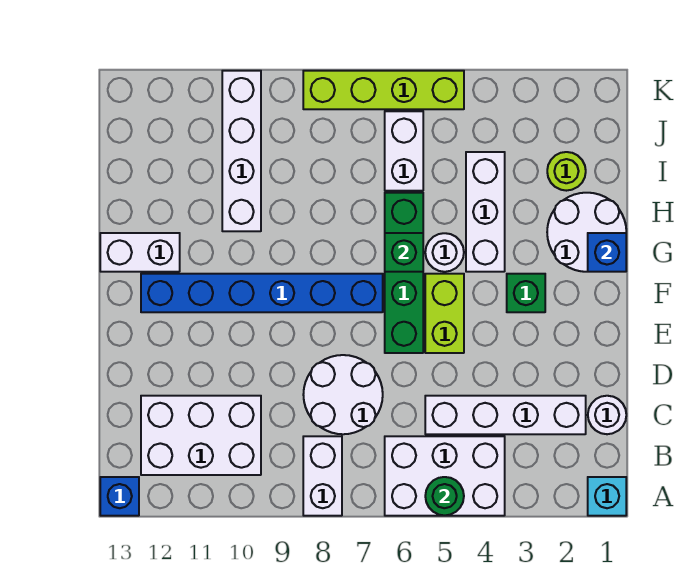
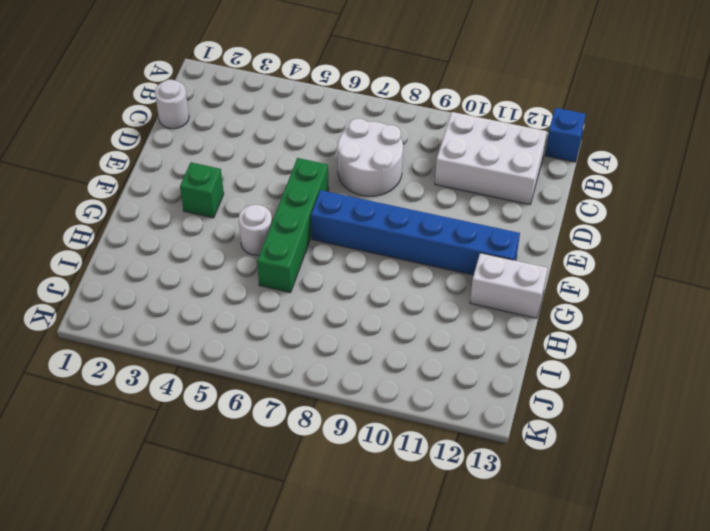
none -> cyan 1x1 brick [588,477,626,516]
none -> white 2x3 brick [385,436,505,516]
none -> white 1x2 brick [303,436,342,516]

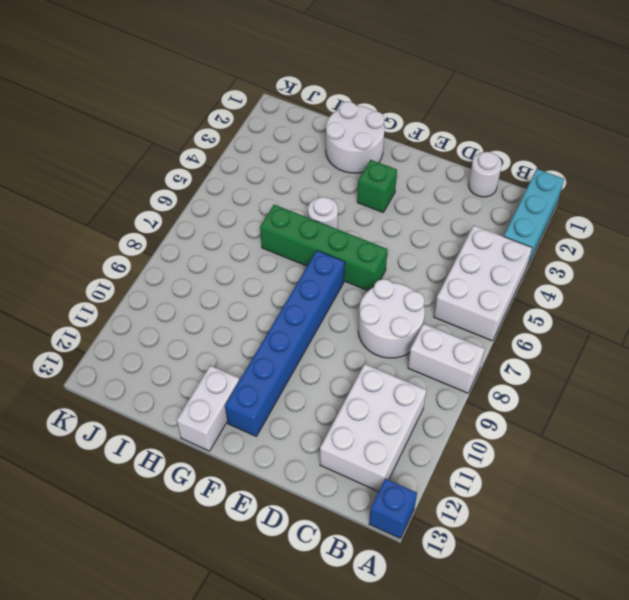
cyan 1x3 brick [504,169,564,266] -> cyan 1x1 brick [588,477,626,516]
none -> white 1x4 brick [425,396,586,434]
none -> lime 1x2 brick [425,274,464,353]
none -> white 1x3 brick [466,152,505,272]

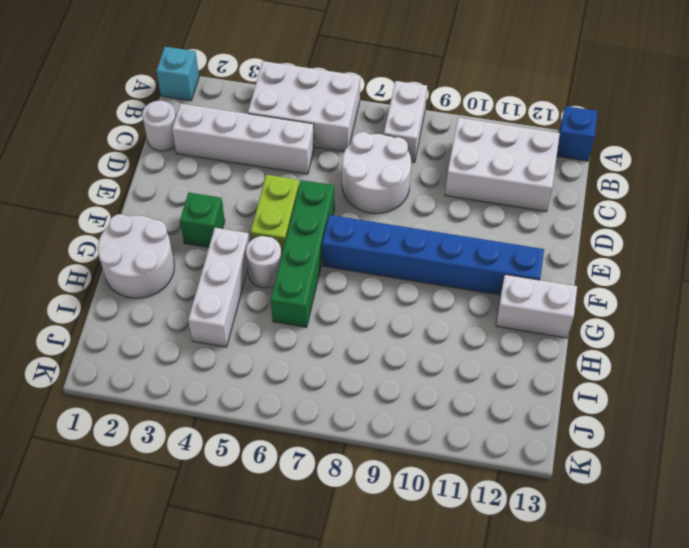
none -> white 1x4 brick [222,71,261,231]
none -> lime 1x1 round brick [547,152,586,191]
none -> white 1x2 brick [385,111,423,191]

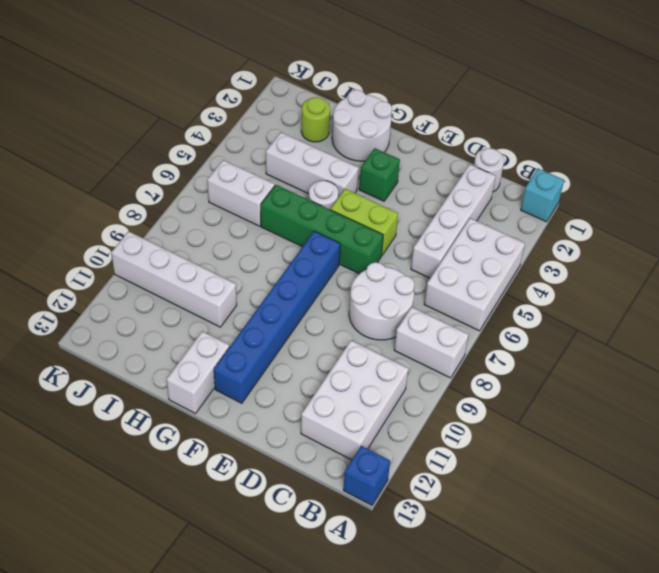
none -> lime 1x4 brick [303,71,464,109]
none -> green 1x1 round brick [425,477,464,516]
none -> blue 1x1 brick [588,233,626,272]

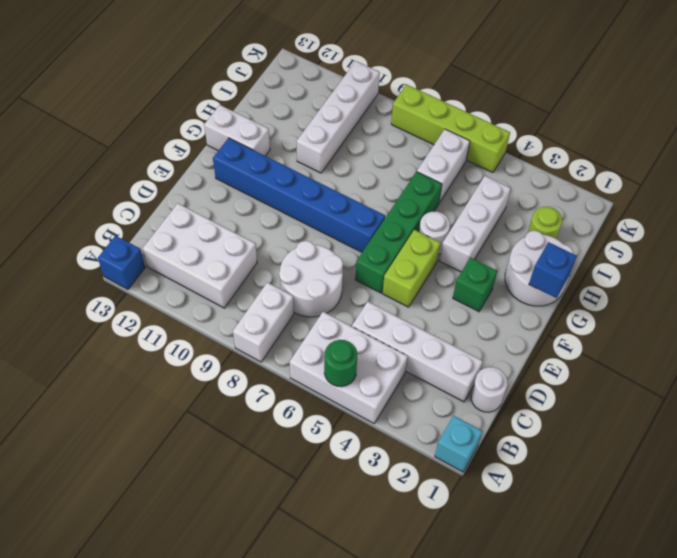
none -> green 1x1 brick [385,233,423,272]

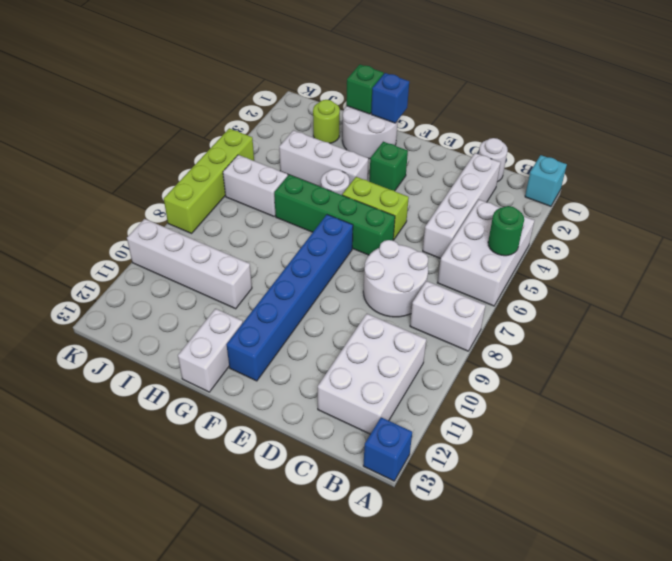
green 1x1 brick [346,64,384,114] -> green 1x1 brick moved to [385,233,423,272]

